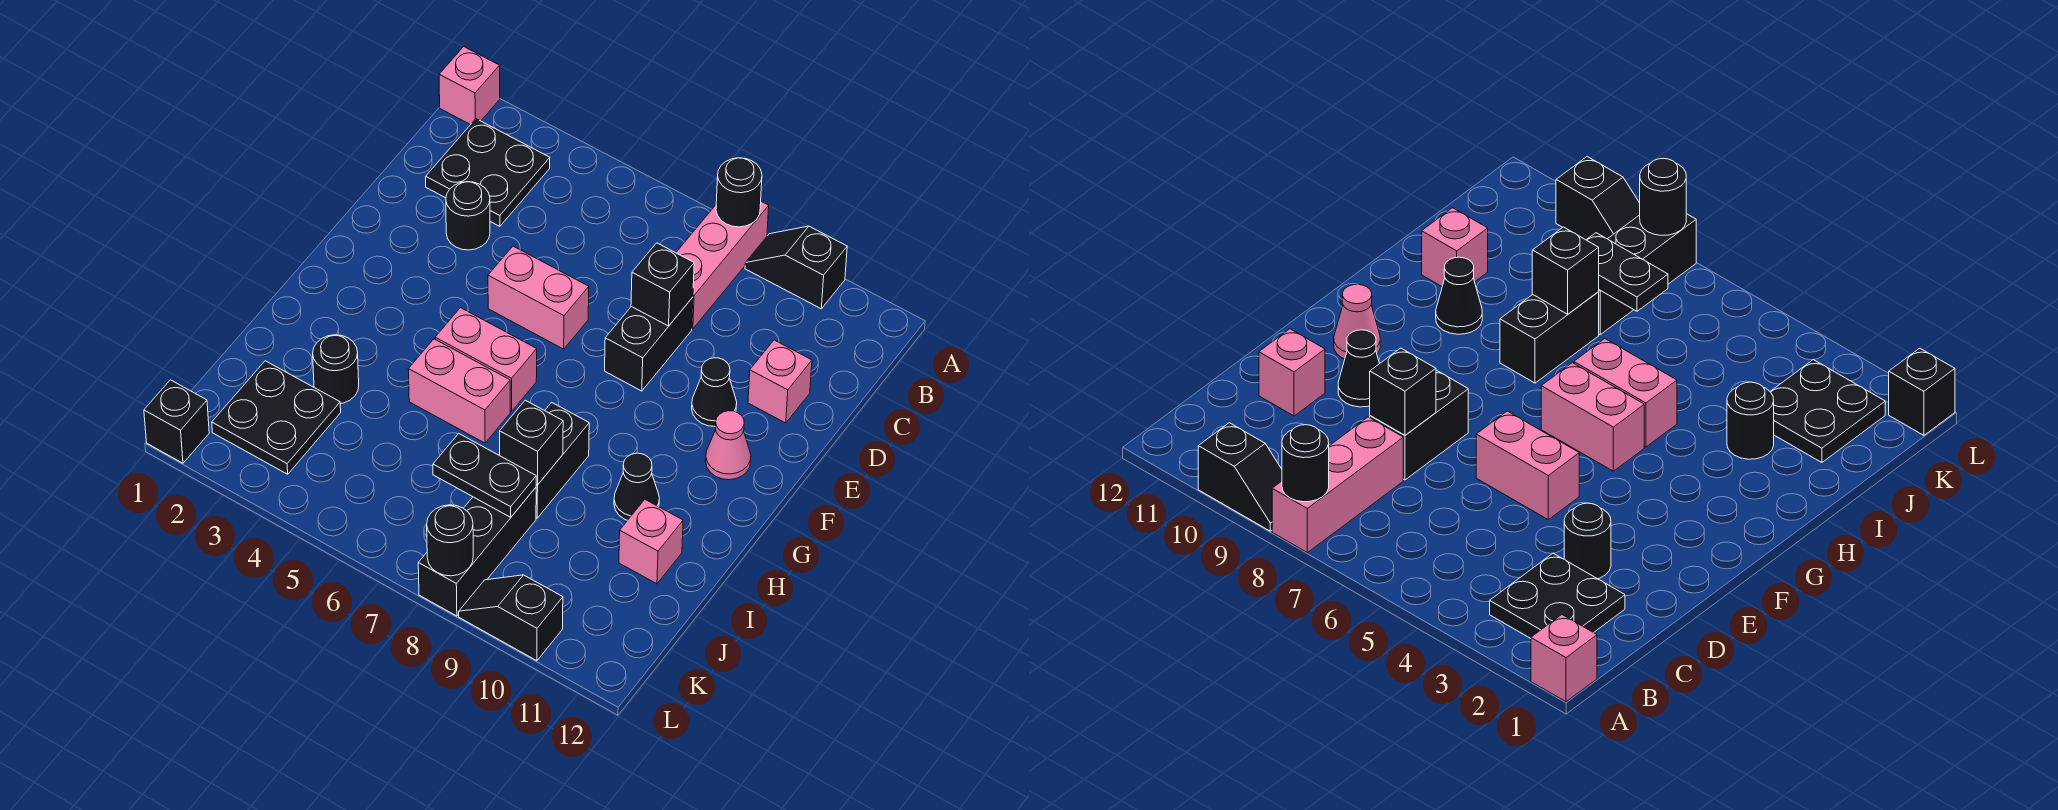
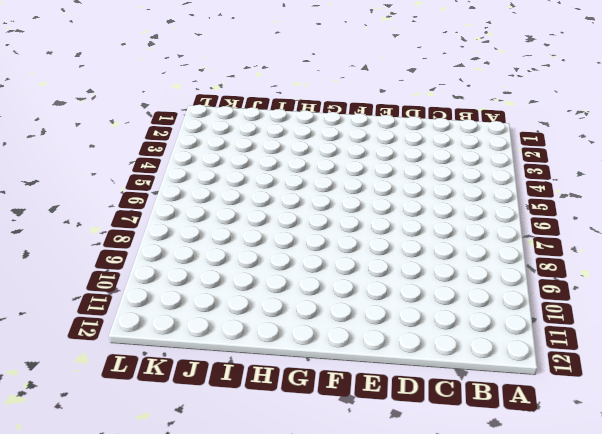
none -> pink 1x1 brick [439,47,500,125]
none -> pink 1x3 brick [676,201,769,329]
none -> black 1x2 slope [745,226,847,309]

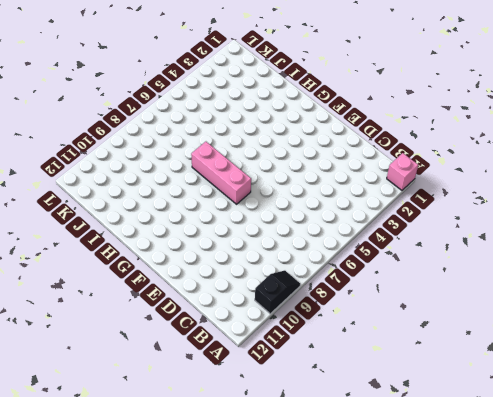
pink 1x3 brick [191,142,251,204] -> pink 1x3 brick moved to [676,201,769,329]
none -> black 2x2 plate [426,119,550,226]
none -> black 1x1 round brick [446,182,490,250]
none -> black 1x2 brick [605,297,693,391]

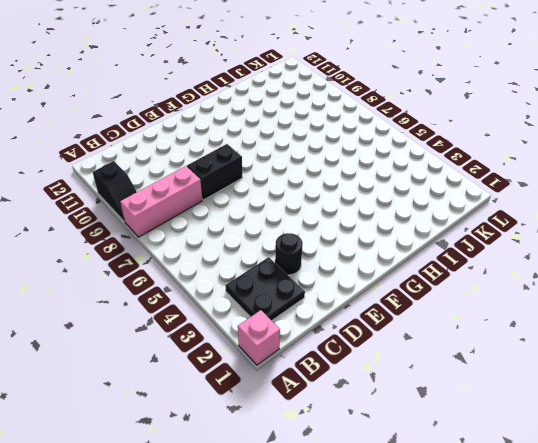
none -> pink 1x1 brick [748,340,812,423]
none -> pink 1x2 brick [488,246,589,349]
none -> black 1x1 cone [692,358,737,426]

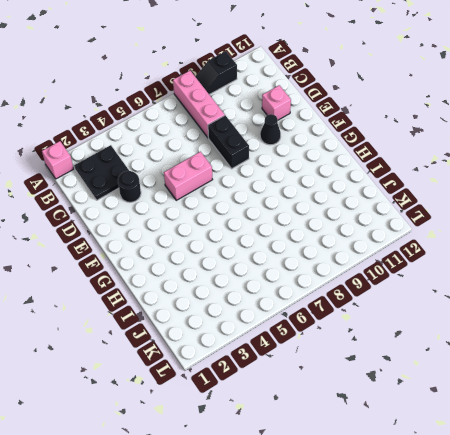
none -> pink 1x1 cone [706,411,751,480]
none -> pink 1x2 brick [435,308,537,412]
none -> pink 1x2 brick [408,339,510,443]

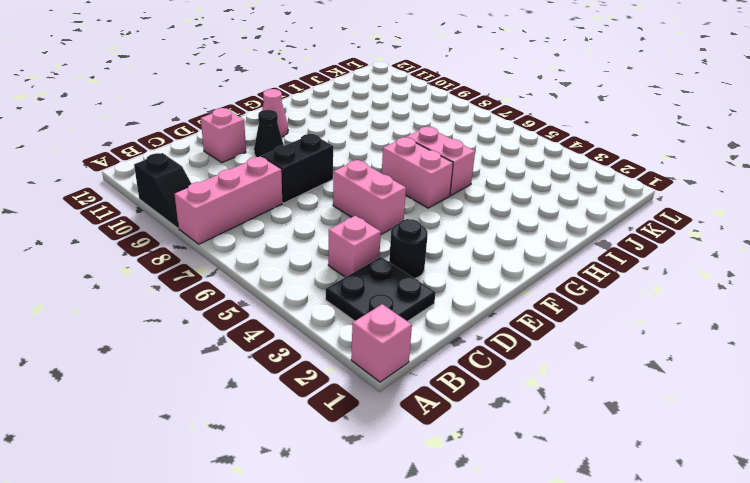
pink 1x1 brick [328,216,381,277] -> pink 1x1 brick moved to [619,500,683,584]
none -> black 1x2 brick [536,402,589,518]
none -> black 1x1 cone [614,453,659,520]
none -> black 1x1 round brick [313,335,359,404]

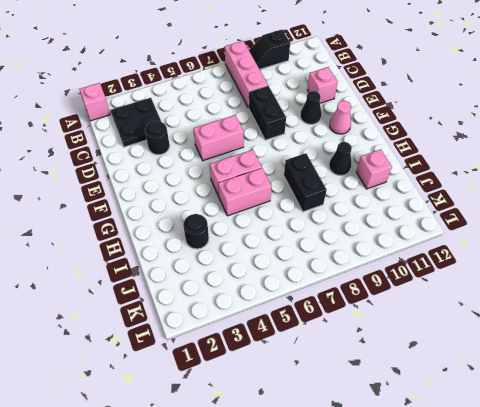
none -> black 2x2 plate [212,361,341,474]
none -> black 1x3 brick [418,488,536,616]
none -> black 1x1 brick [144,380,209,463]

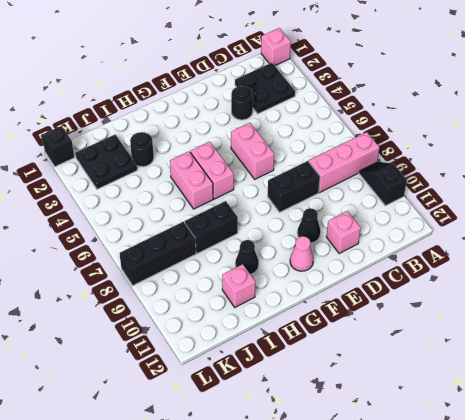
none -> black 1x2 slope [459,575,563,661]
none -> black 1x1 round brick [716,158,762,227]
none -> black 1x1 brick [631,243,694,326]

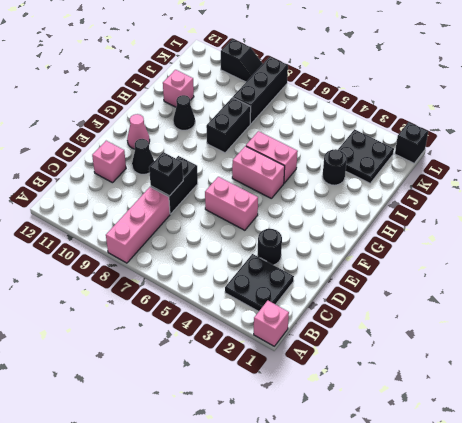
none -> black 1x2 slope [745,226,847,309]
none -> black 1x1 round brick [716,158,762,227]
none -> black 1x1 brick [500,400,563,485]

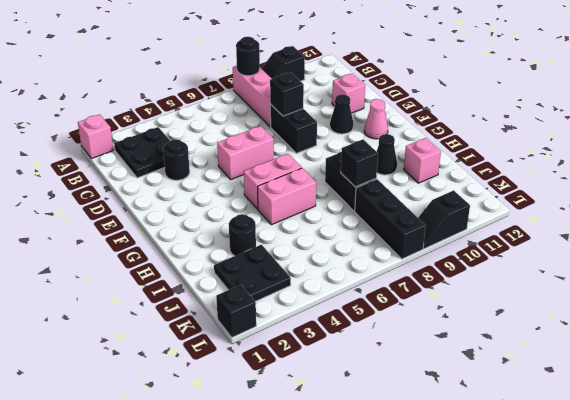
none -> black 1x2 plate [433,434,536,517]
none -> black 1x1 round brick [427,505,473,576]

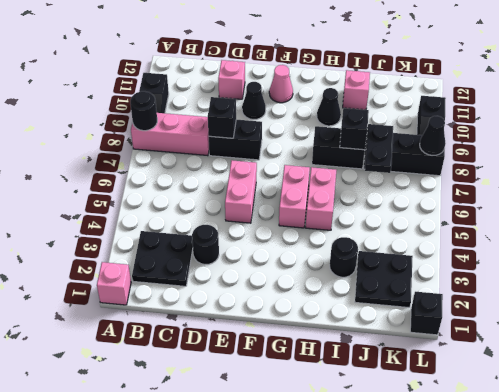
black 1x1 cone [420,116,446,156] -> black 1x1 round brick [427,505,473,576]

